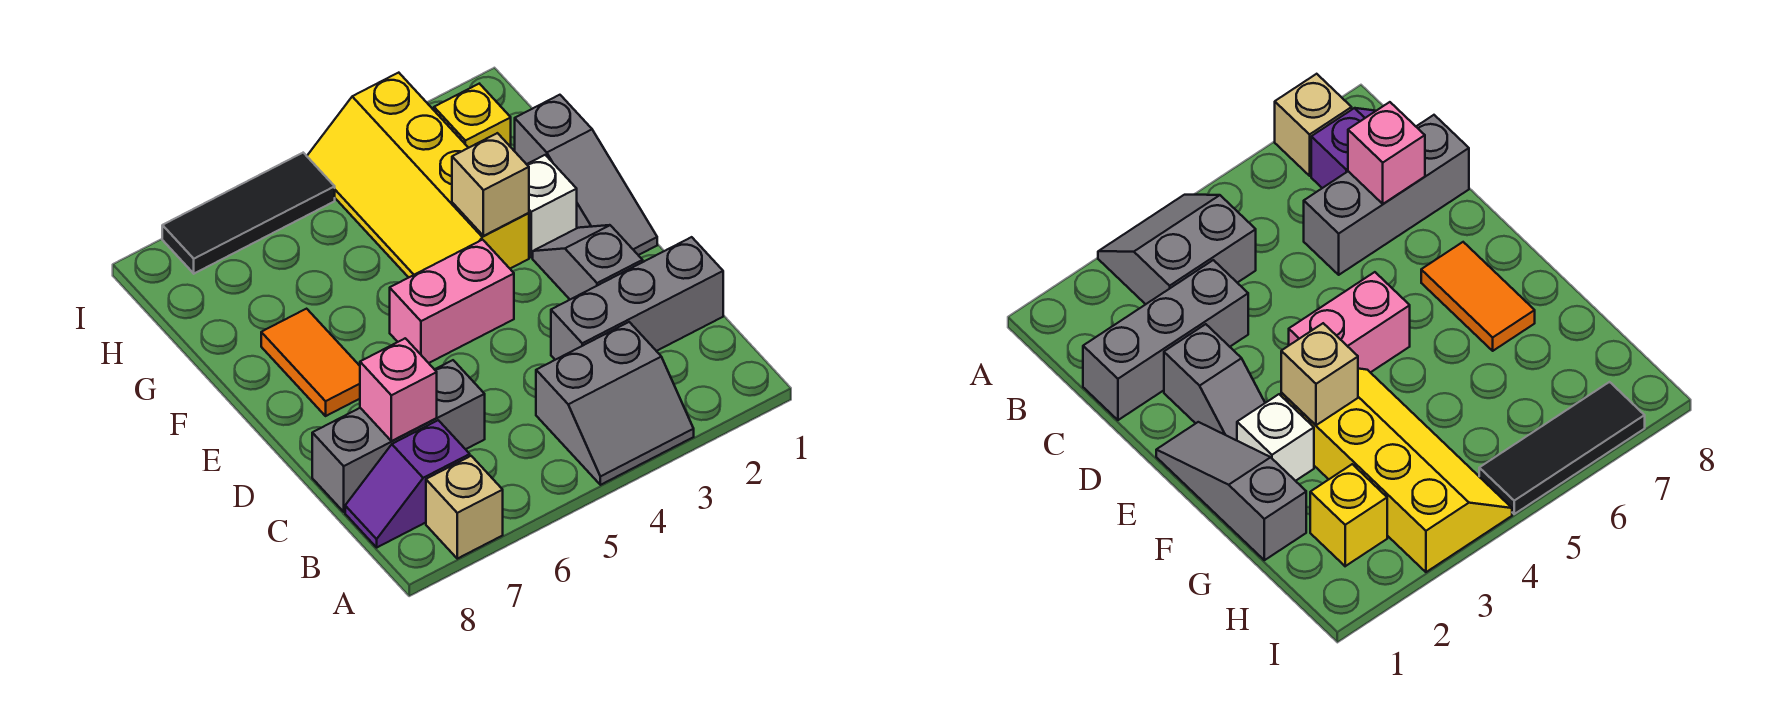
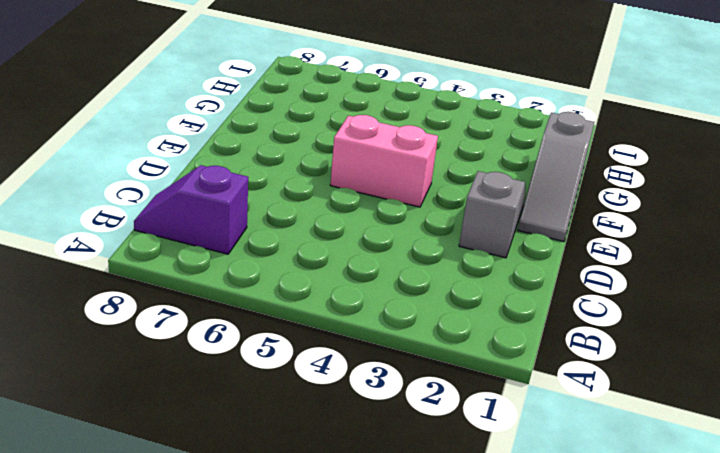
none -> grey 2x2 slope [536,322,694,485]
none -> tan 1x1 brick [426,456,503,559]
none -> grey 1x3 brick [551,237,723,360]

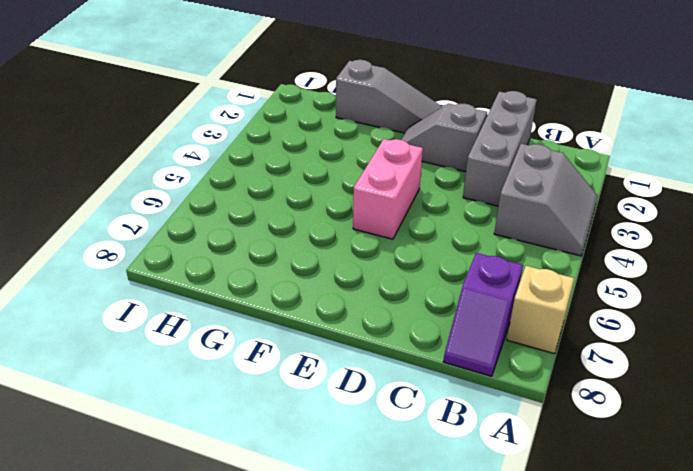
none -> grey 1x3 brick [312,360,485,512]
none -> orange 1x2 tile [261,309,360,416]
none -> white 1x1 brick [527,155,577,258]

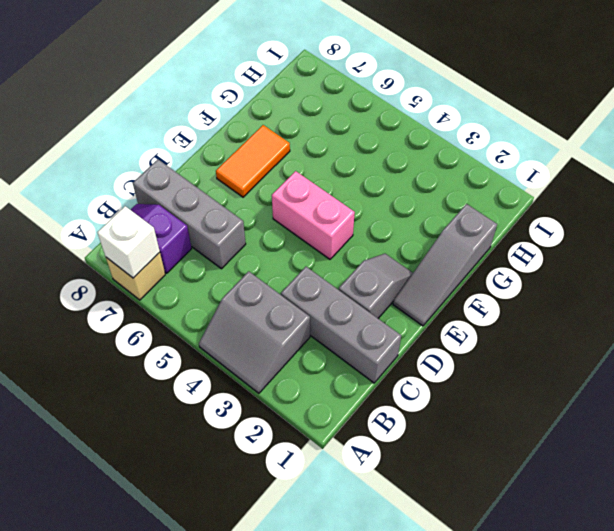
white 1x1 brick [97,206,160,278] -> white 1x1 brick moved to [527,155,577,258]
none -> yellow 2x4 slope [307,73,529,277]
none -> yellow 1x1 brick [434,84,511,148]
none -> black 1x3 tile [162,153,335,274]

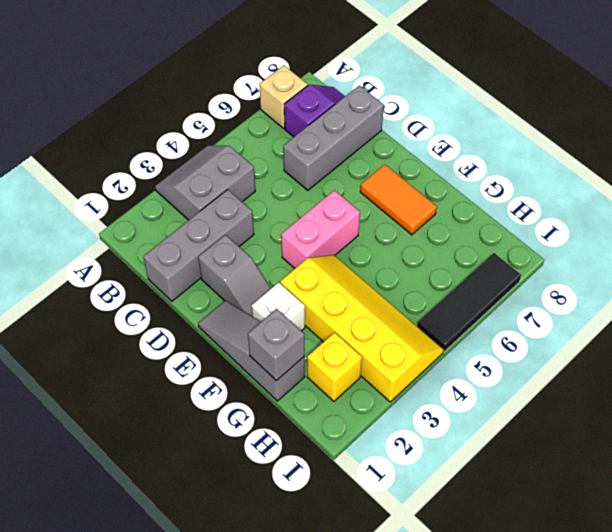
grey 1x1 brick [248,309,305,381] -> none
none -> pink 1x1 brick [360,338,437,441]
none -> tan 1x1 brick [452,133,529,236]

